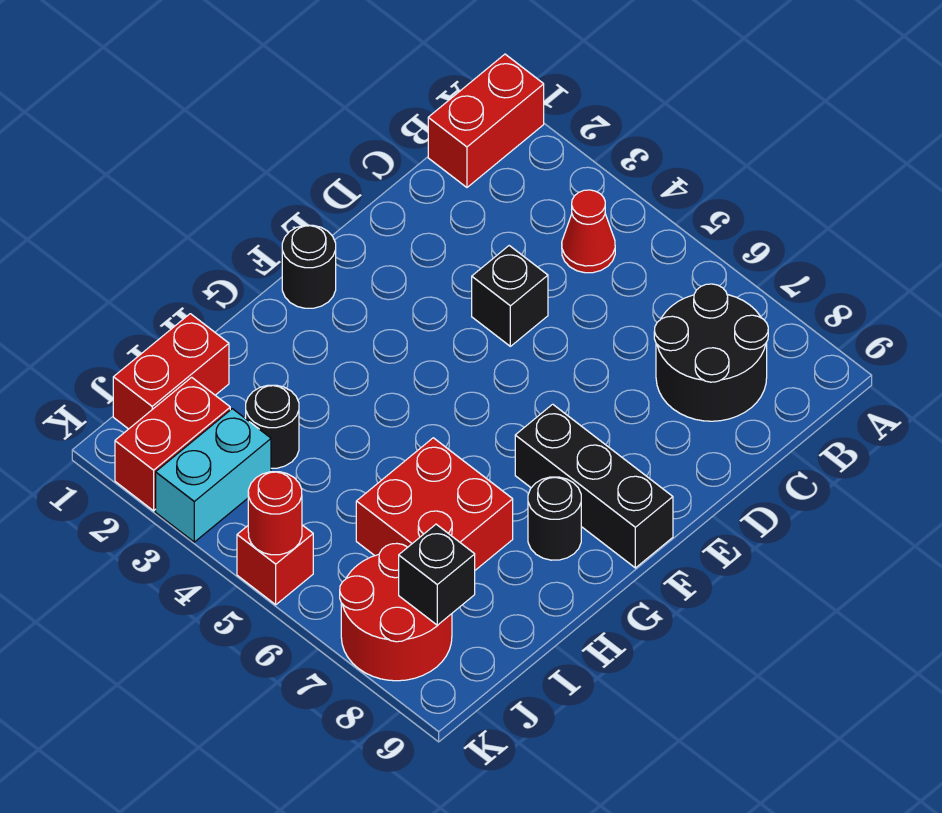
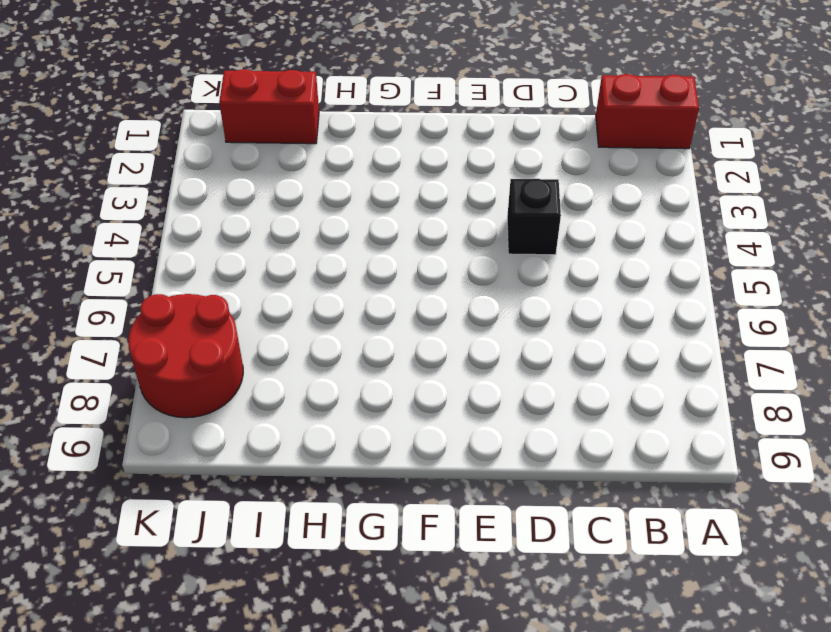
none -> red 1x1 cone [562,190,615,273]
none -> black 2x2 round brick [654,284,768,421]
none -> black 1x1 round brick [282,225,336,308]

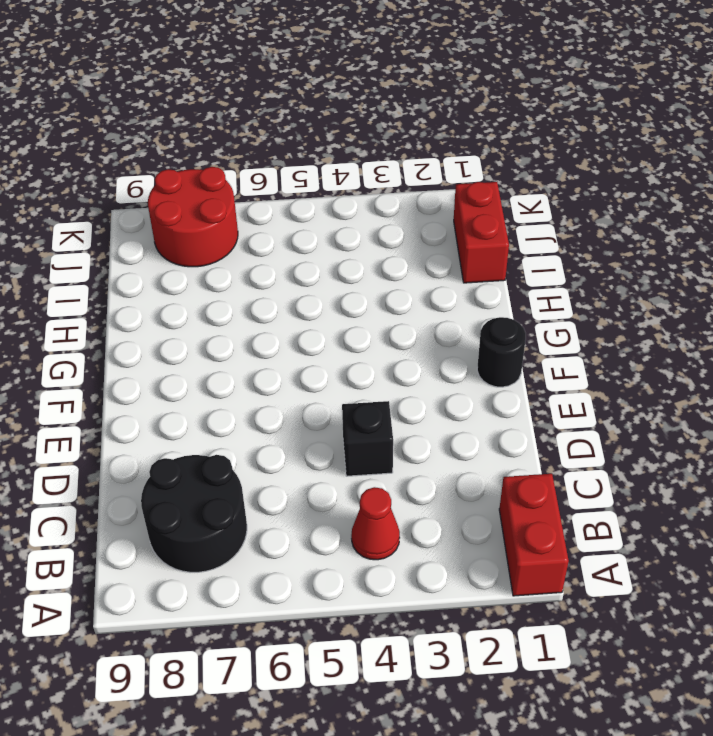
none -> black 1x3 brick [515,404,673,568]
none -> black 1x1 round brick [528,477,581,560]
none -> red 2x2 brick [356,438,513,570]

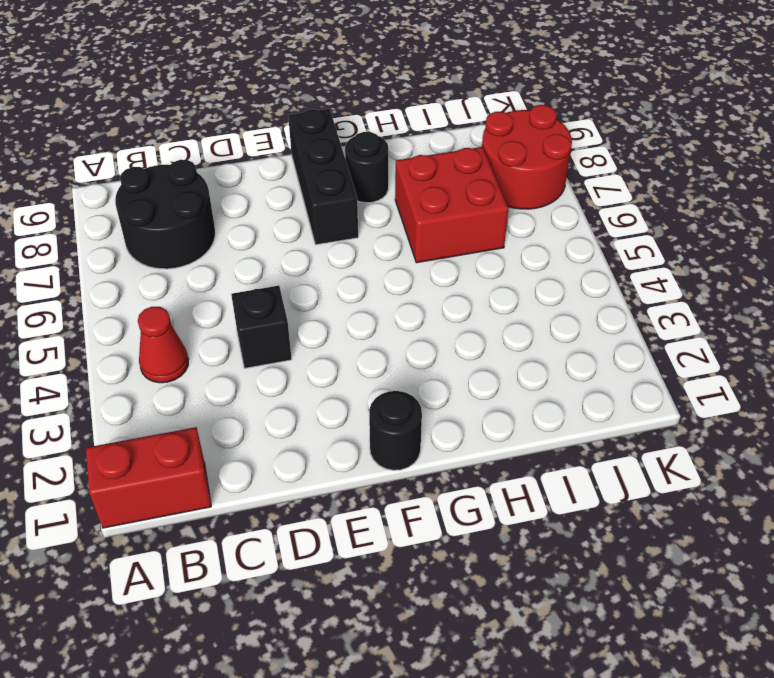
none -> red 1x2 brick [113,314,229,429]
none -> black 1x1 round brick [246,385,299,468]
none -> red 1x2 brick [115,377,230,511]

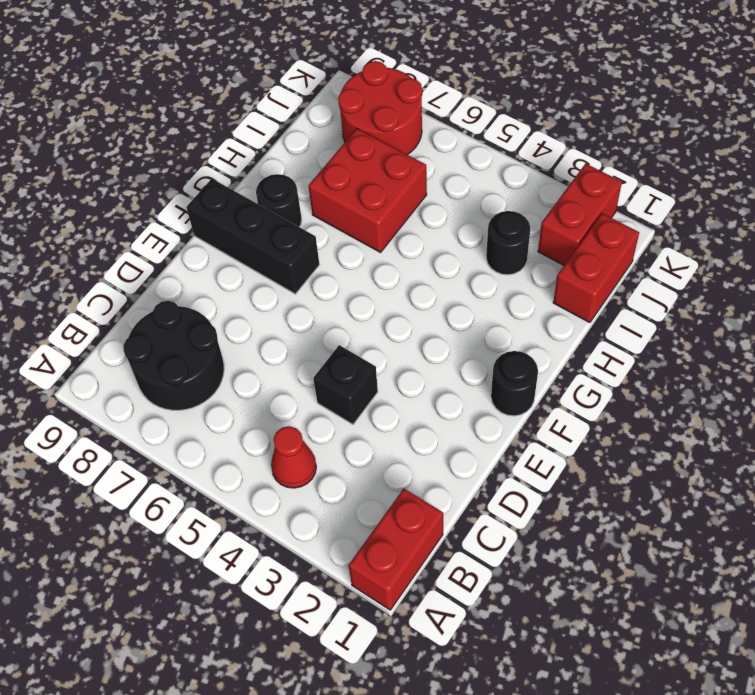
none -> cyan 1x2 brick [156,409,271,542]
none -> red 1x1 brick [237,525,313,605]
none -> black 1x1 brick [399,524,475,625]

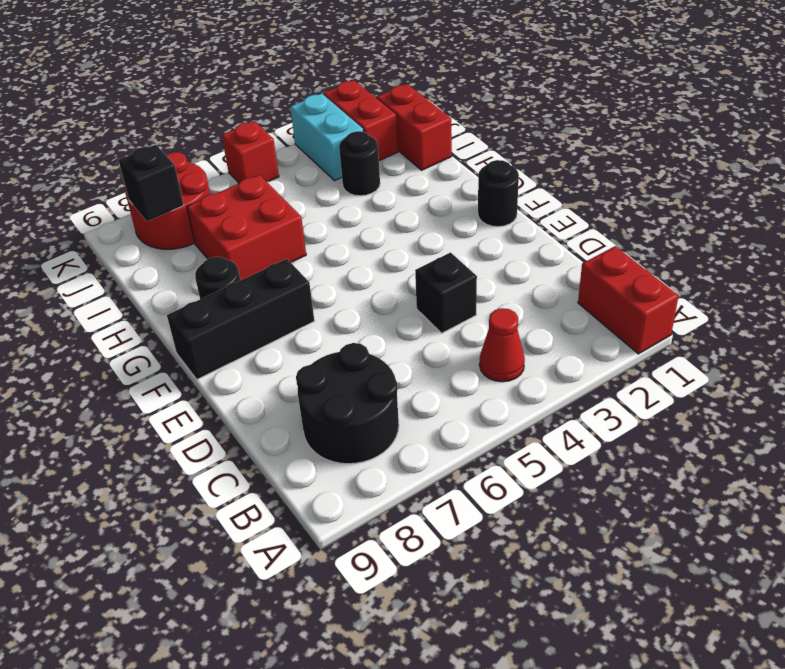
none -> red 1x1 round brick [248,472,302,555]

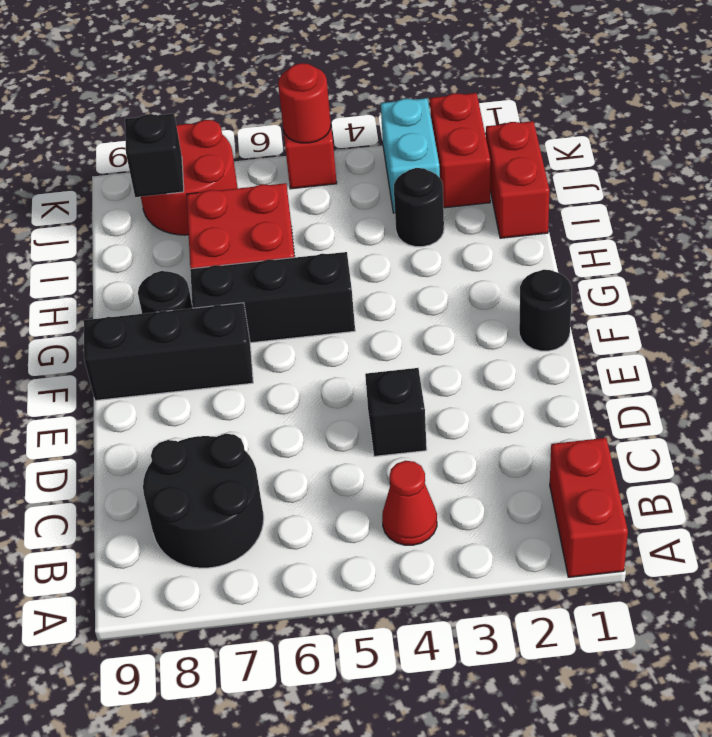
black 1x3 brick [190,252,355,343] -> none

